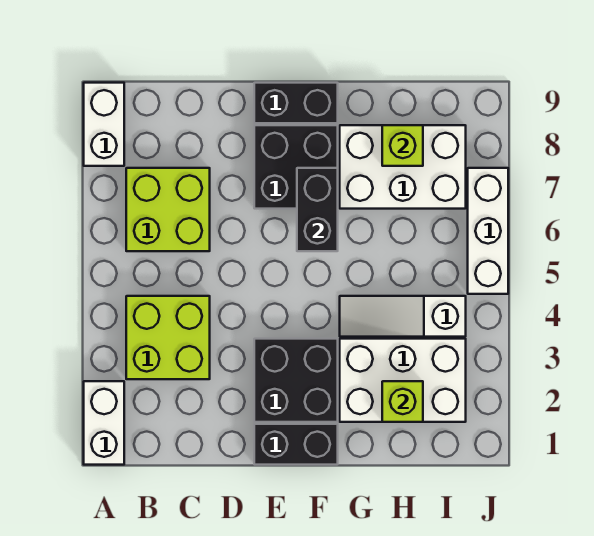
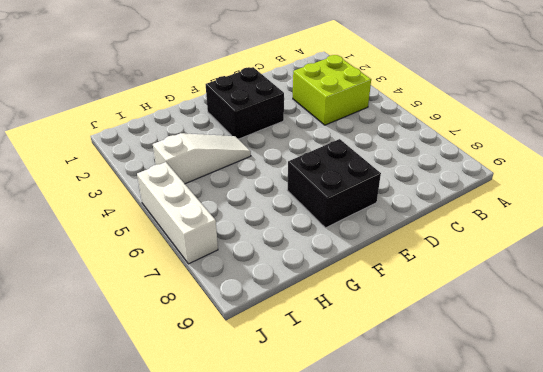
none -> white 1x2 brick [84,381,124,465]
none -> white 1x2 brick [84,83,124,166]
none -> lime 2x2 brick [126,168,210,251]

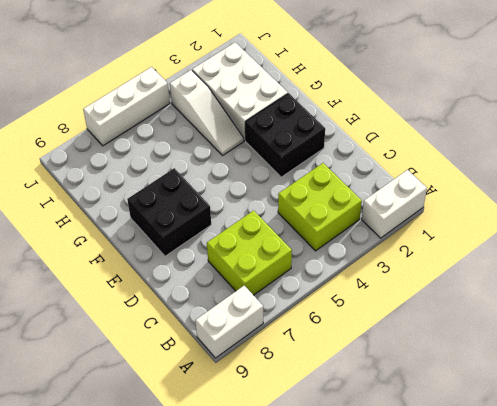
none -> black 1x2 brick [254,424,338,465]
none -> black 1x2 brick [254,83,338,123]
none -> white 2x3 brick [340,125,466,209]

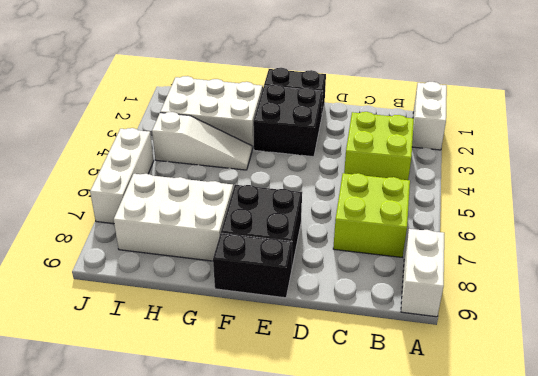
none -> black 1x2 brick [297,168,338,251]
none -> lime 1x1 brick [382,381,423,422]
none -> lime 1x1 brick [382,125,423,166]

